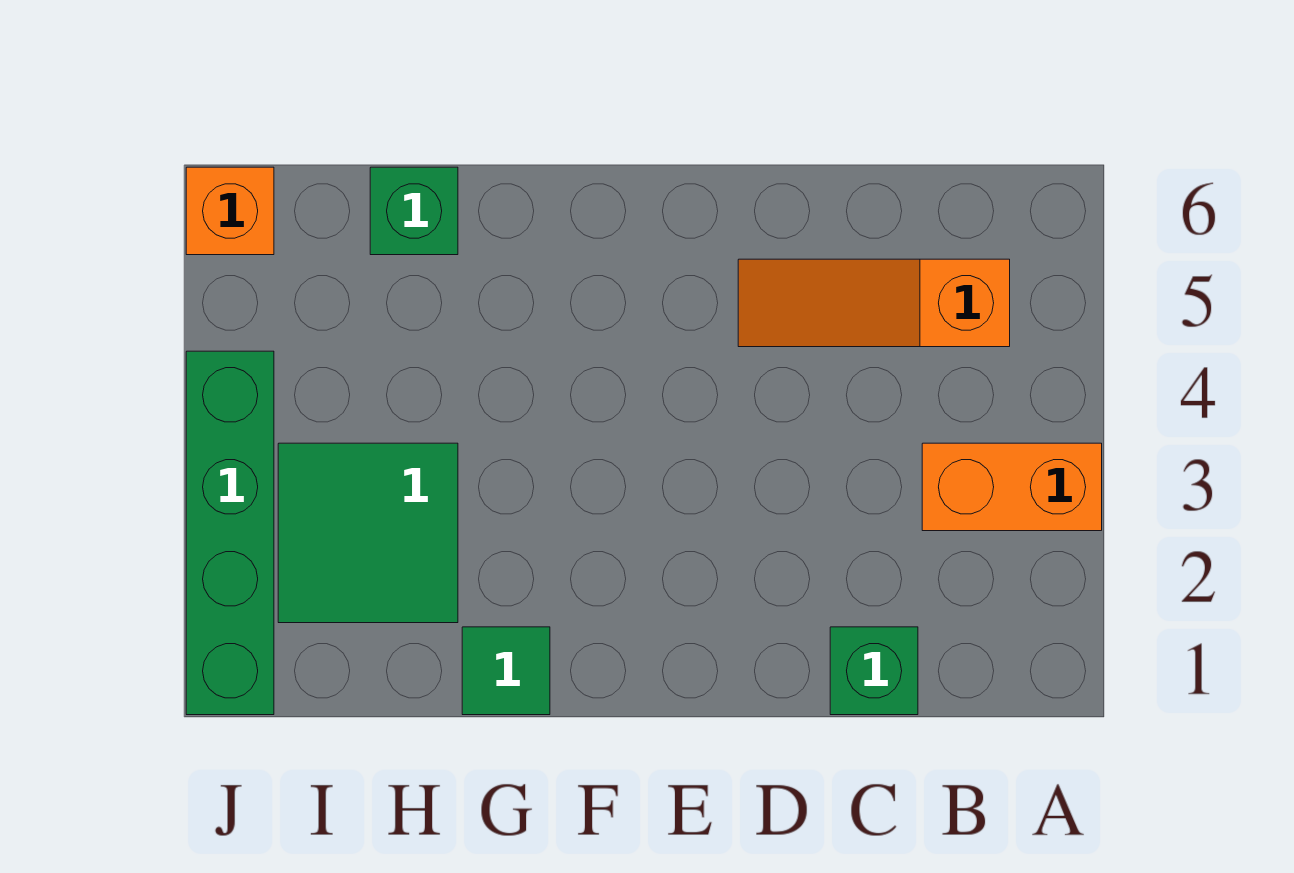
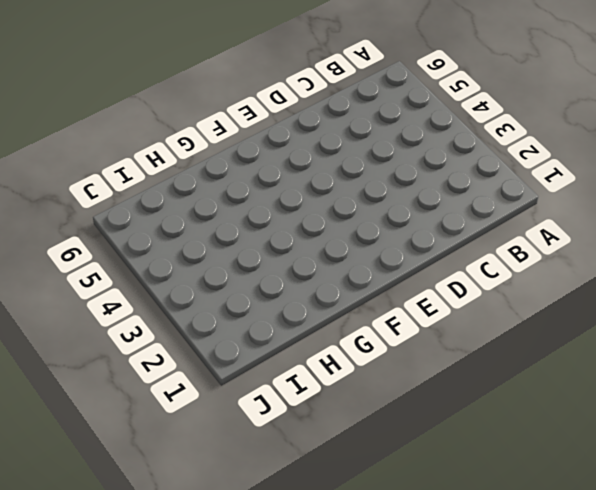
none -> orange 1x2 brick [922,443,1102,531]
none -> orange 1x3 slope [738,259,1010,347]

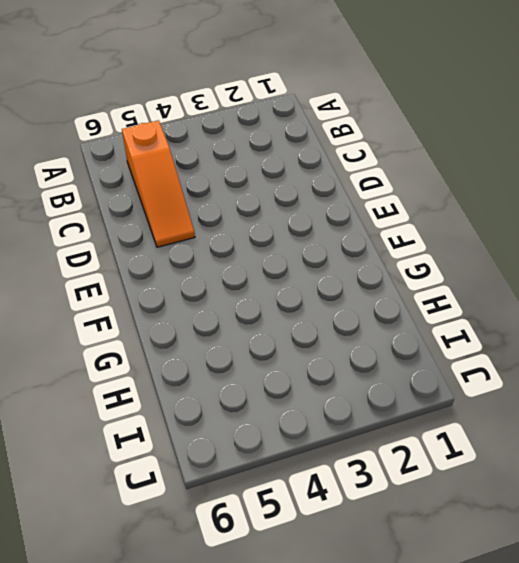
none -> orange 1x2 brick [922,443,1102,531]
none -> green 1x1 brick [830,627,918,715]

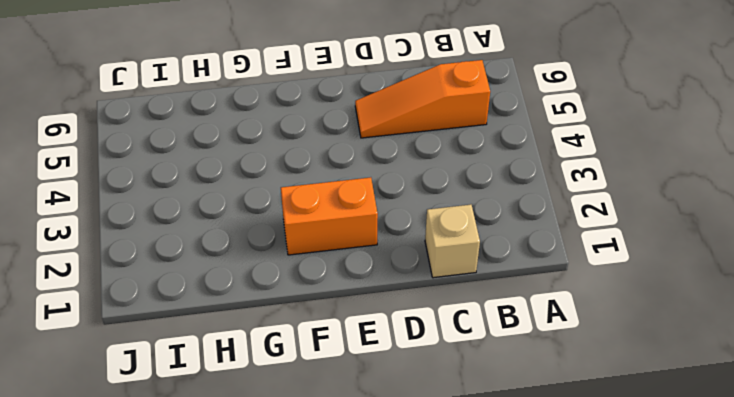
tan 1x1 brick [425,205,480,278] -> green 1x1 brick [830,627,918,715]
orange 1x2 brick [281,177,378,255] -> orange 1x2 brick moved to [922,443,1102,531]
none -> green 1x1 tile [462,627,550,715]
none -> green 2x2 tile [278,443,458,623]

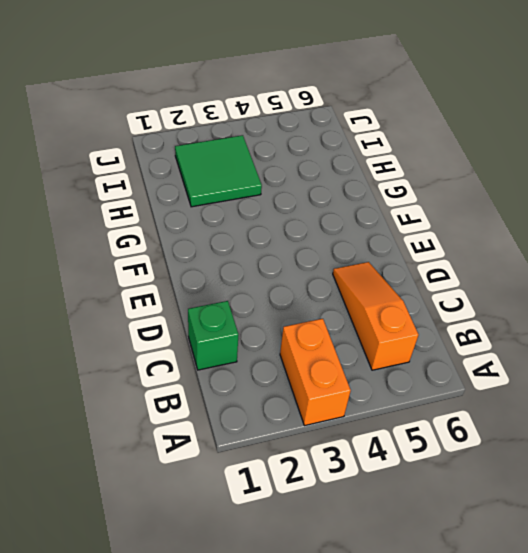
none -> green 1x1 tile [462,627,550,715]
none -> green 1x1 brick [370,167,458,255]

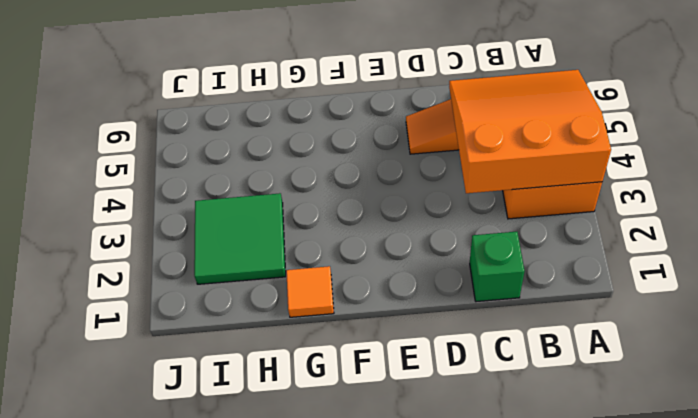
orange 3x3 slope [449,70,611,193] -> none
orange 1x1 tile [286,266,334,317] -> green 1x1 tile [462,627,550,715]
none -> green 1x1 brick [370,167,458,255]
none -> green 1x4 brick [186,351,274,715]

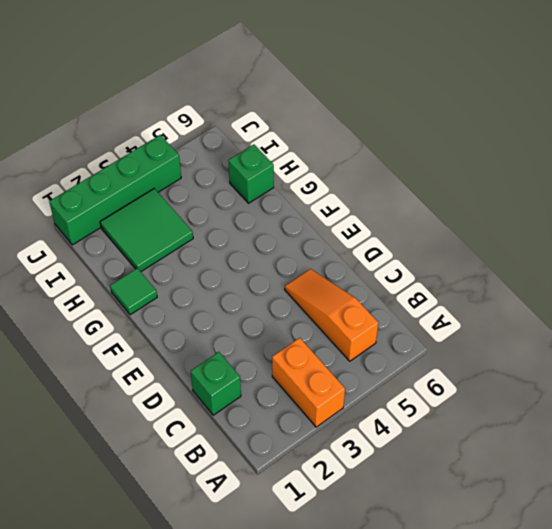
none -> orange 1x1 brick [186,167,274,255]

